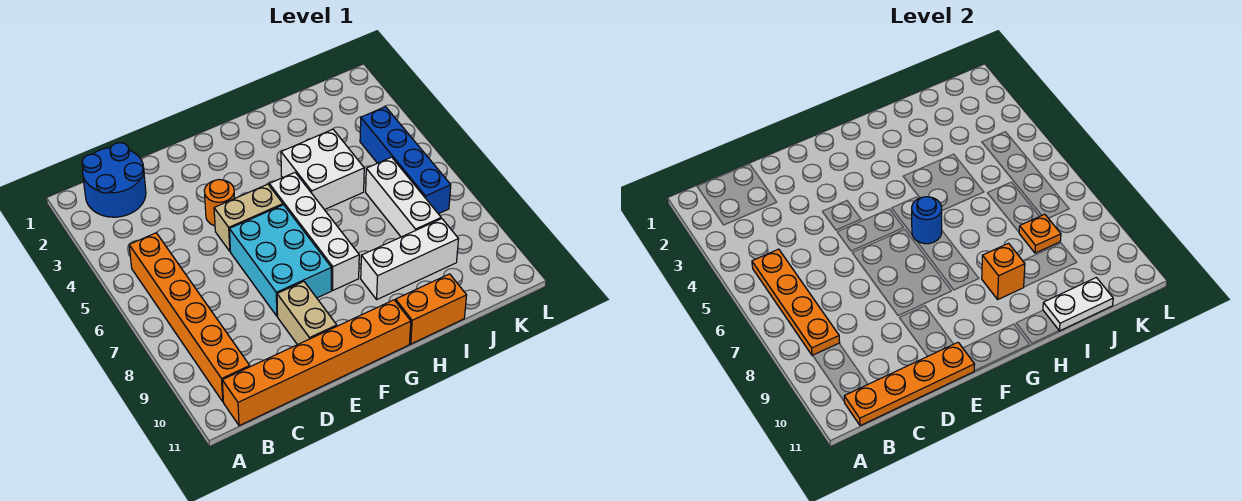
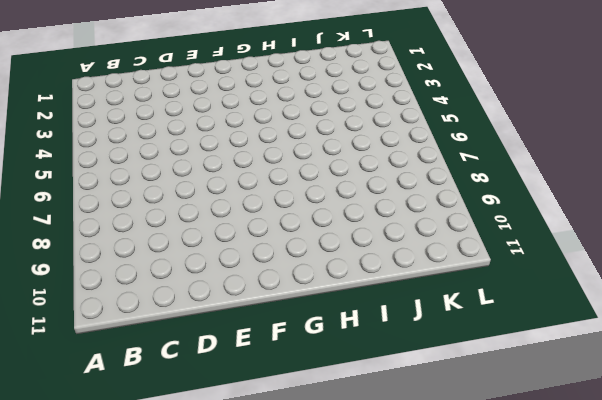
none -> blue 2x2 round brick [82,143,146,217]
none -> orange 1x6 brick [129,233,250,401]
none -> orange 1x6 brick [222,300,411,426]

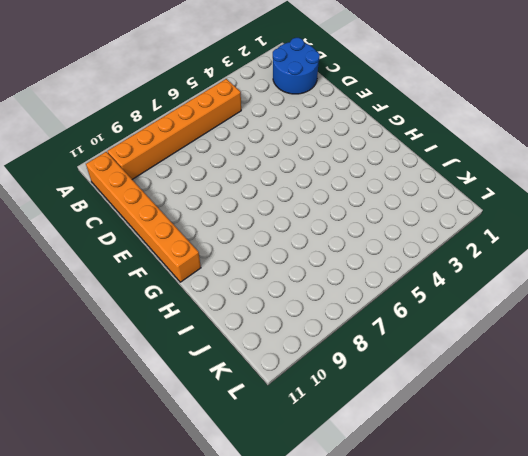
none -> orange 1x1 round brick [204,180,235,226]
none -> tan 1x2 brick [214,184,283,251]
none -> cyan 2x3 brick [229,205,331,316]

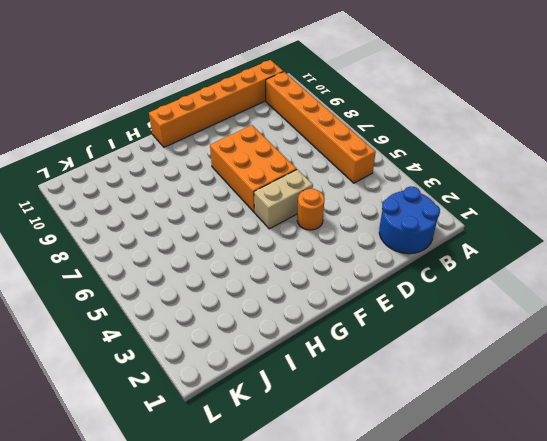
orange 2x3 brick [210,125,297,212] -> cyan 2x3 brick [229,205,331,316]
none -> tan 1x2 brick [277,282,337,345]
none -> white 1x4 brick [269,173,359,290]
none -> white 2x2 brick [281,129,364,210]

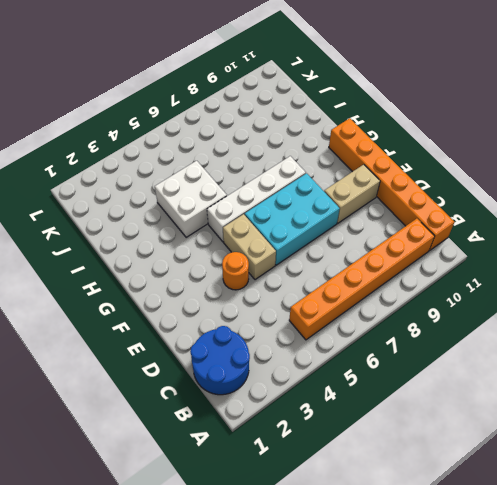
none -> white 1x3 brick [361,219,458,299]
none -> orange 1x2 brick [395,274,467,344]
none -> white 1x3 brick [366,157,441,237]

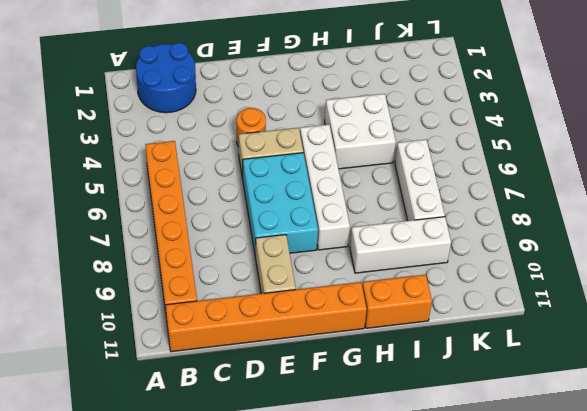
none -> blue 1x4 brick [360,107,451,214]
none -> orange 1x4 plate [752,249,840,356]
none -> orange 1x4 plate [844,342,975,426]

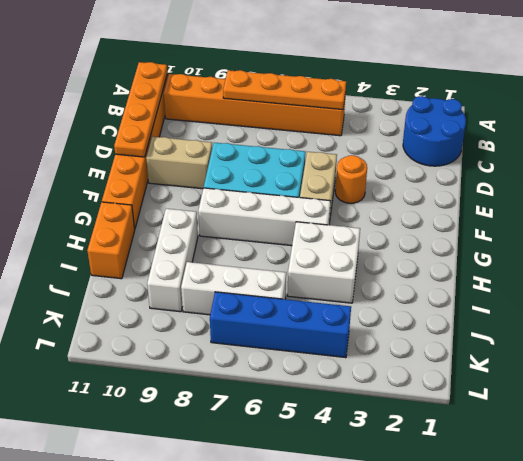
none -> blue 1x1 round brick [912,197,942,244]
none -> orange 1x1 brick [982,243,1025,299]
none -> white 1x2 plate [1043,278,1113,331]

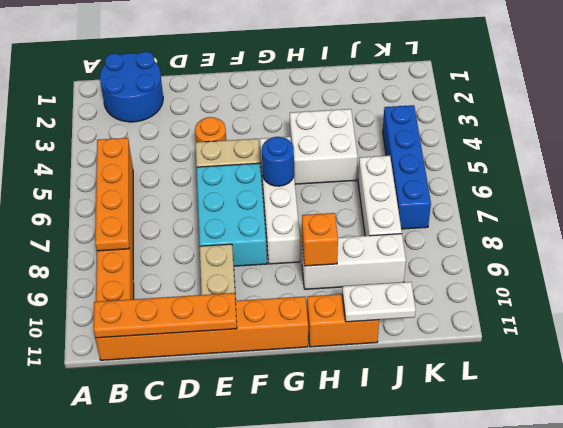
none -> orange 1x1 plate [1019,214,1061,253]

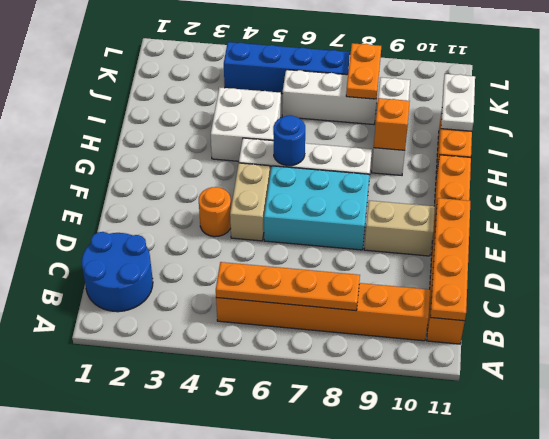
orange 1x2 plate [346,43,381,99] -> orange 1x1 plate [1019,214,1061,253]

